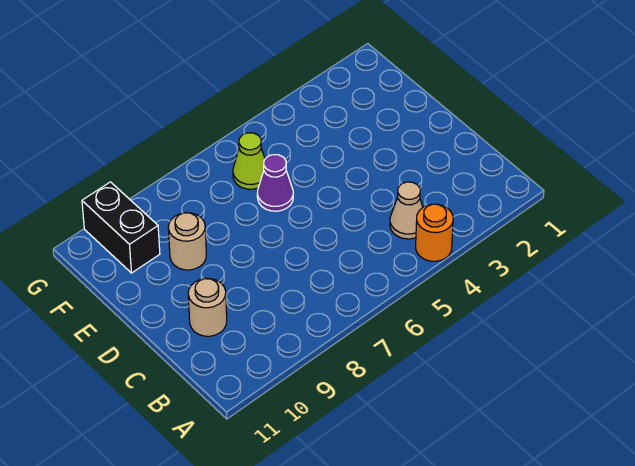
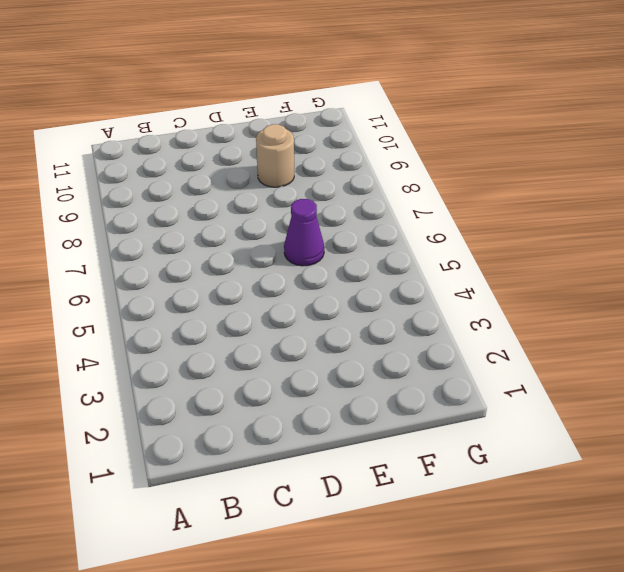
none -> orange 1x1 round brick [416,204,453,261]
none -> tan 1x1 cone [390,182,423,239]

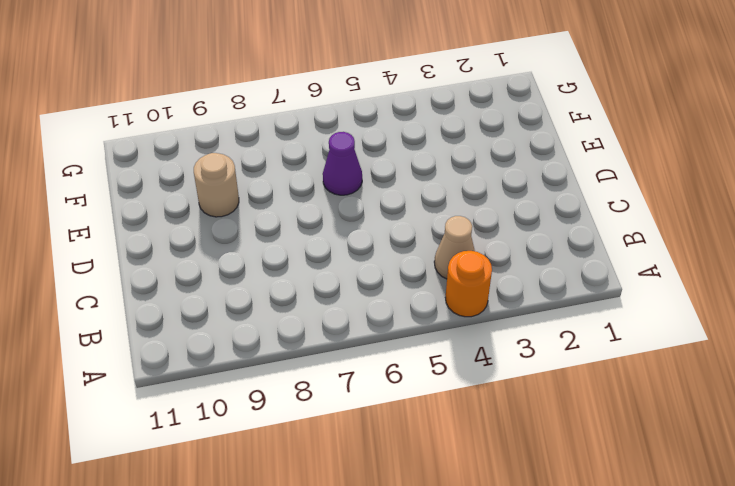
none -> tan 1x1 round brick [188,278,227,336]
none -> lime 1x1 cone [233,133,265,189]

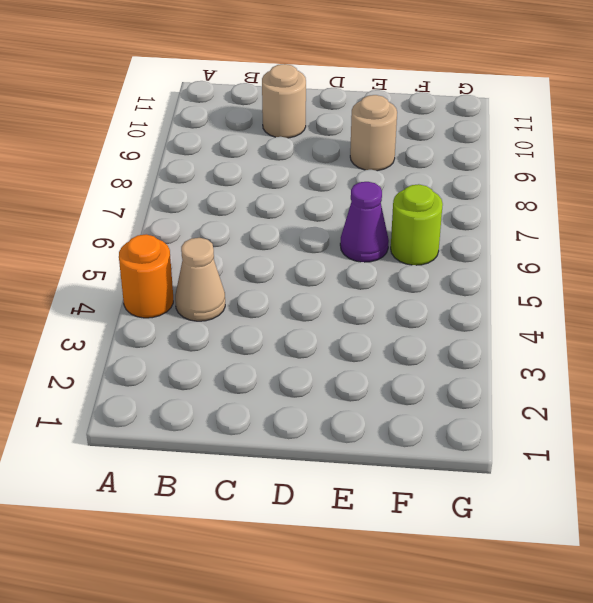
lime 1x1 round brick [391,184,443,265] -> lime 1x1 cone [233,133,265,189]
none -> black 1x2 brick [82,182,160,273]

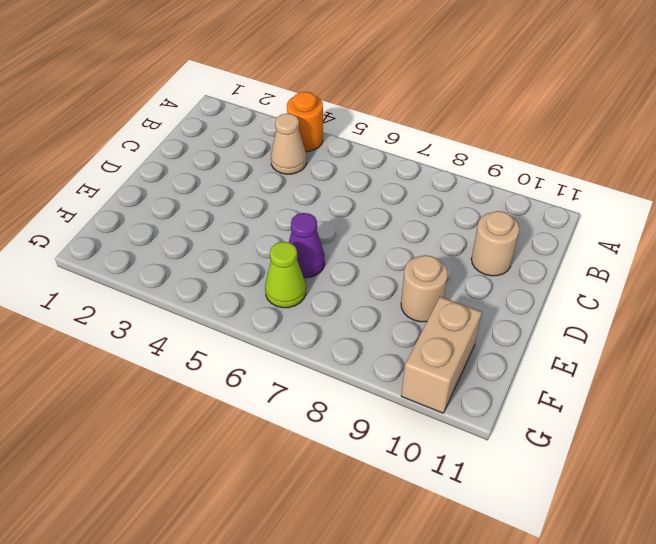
tan 1x2 brick [401,297,482,413] -> black 1x2 brick [82,182,160,273]

